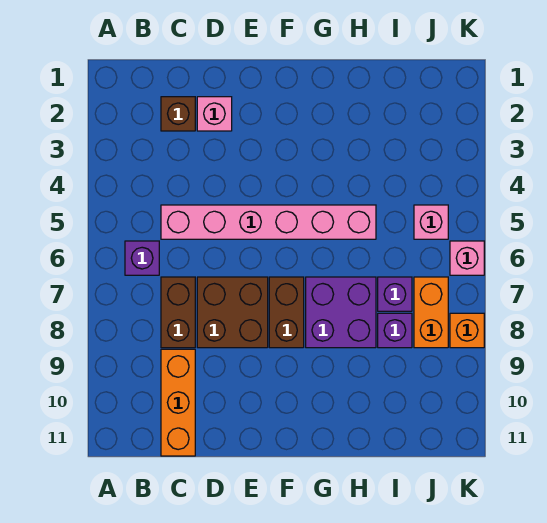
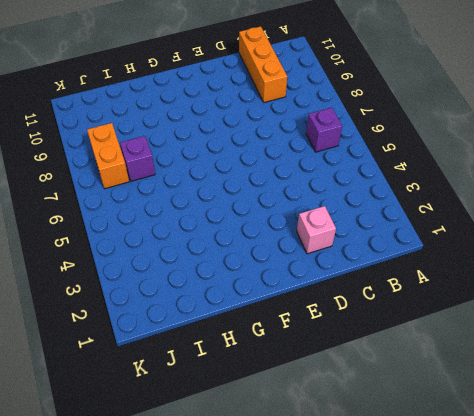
none -> brown 1x1 brick [161,97,195,131]
none -> pink 1x6 brick [161,205,376,239]
none -> brown 1x2 brick [161,277,195,348]

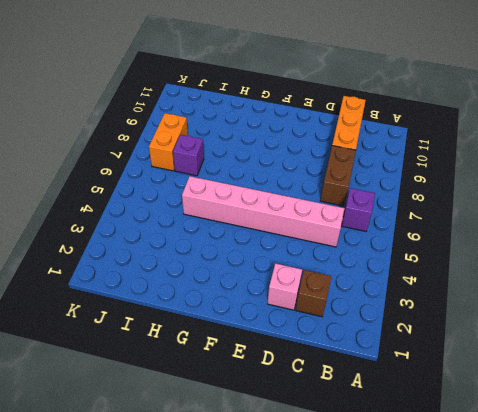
none -> brown 2x2 brick [197,277,268,348]
none -> brown 1x2 brick [269,277,304,348]
none -> purple 2x2 brick [306,277,376,348]

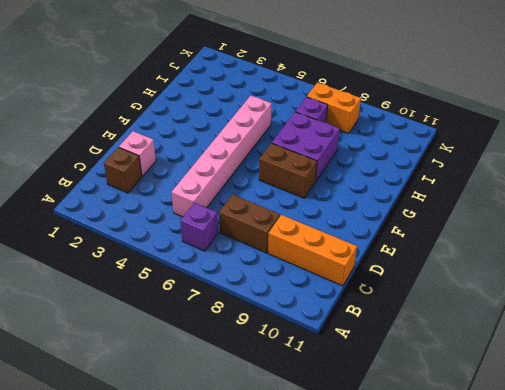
none -> brown 2x2 brick [197,277,268,348]
none -> purple 1x1 brick [378,313,412,348]
none -> pink 1x1 brick [414,205,448,239]

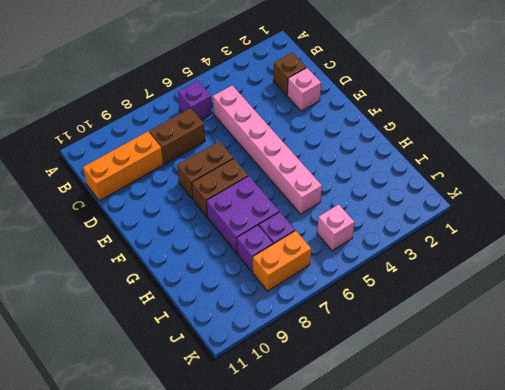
brown 1x2 brick [177,141,233,199] -> brown 2x2 brick [197,277,268,348]
none -> pink 1x1 brick [450,241,484,275]
none -> orange 1x1 brick [450,313,484,348]

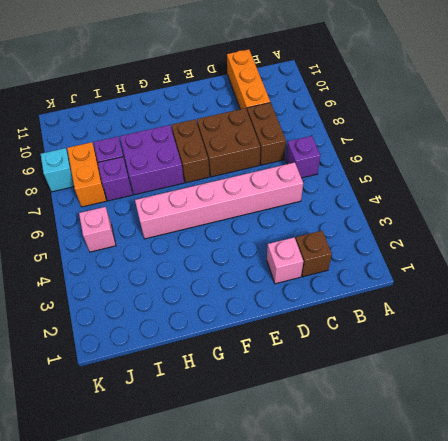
cyan 1x1 brick [41,148,74,192] -> orange 1x1 brick [450,313,484,348]
none -> pink 1x1 brick [450,241,484,275]

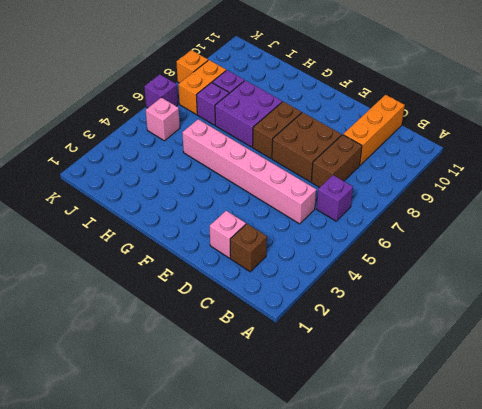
purple 1x1 brick [144,74,178,108] -> pink 1x1 brick [450,241,484,275]

